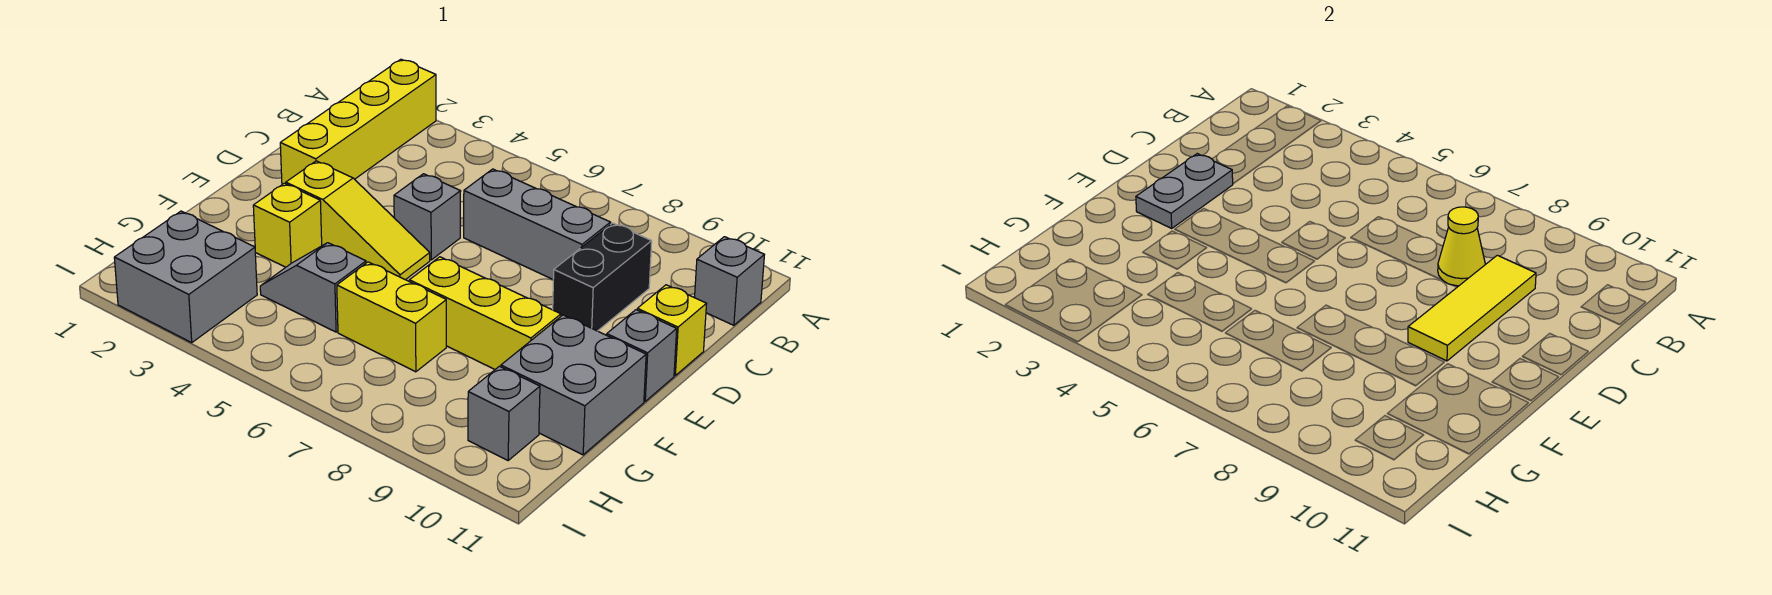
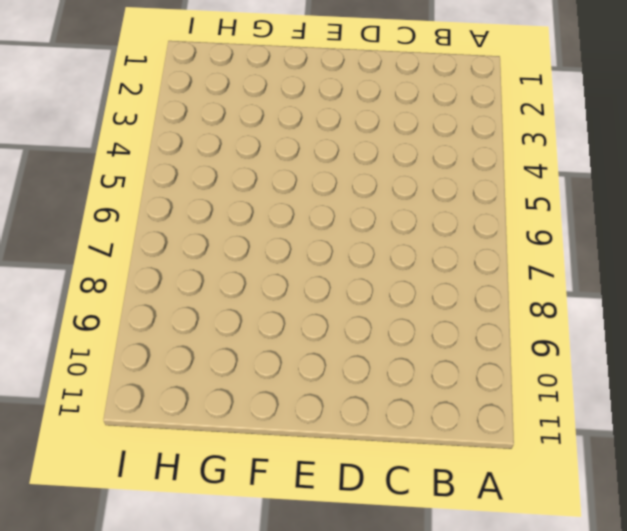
none -> yellow 1x4 brick [280,59,436,184]
none -> grey 1x1 brick [695,237,764,325]
none -> grey 1x3 brick [464,169,611,279]

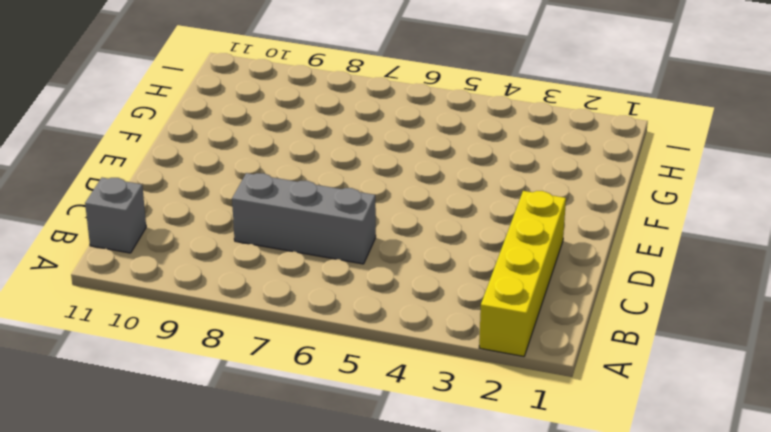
none -> black 1x2 brick [553,223,652,331]
none -> grey 1x1 brick [394,174,461,260]
none -> yellow 1x1 brick [637,285,706,375]

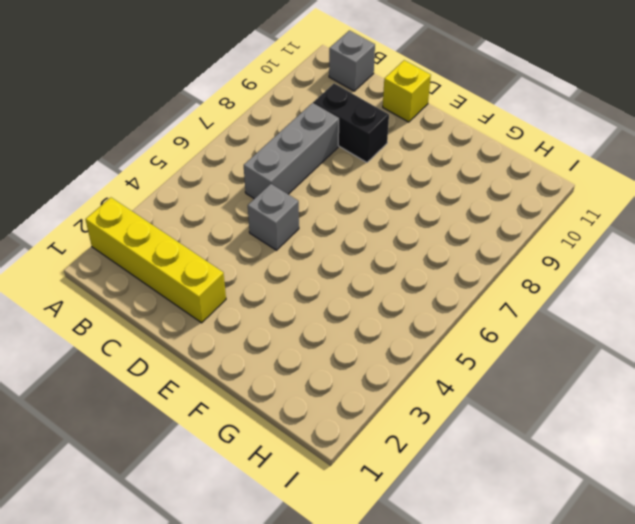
none -> yellow 1x3 slope [286,161,430,280]
none -> grey 1x1 brick [607,310,677,401]
none -> yellow 1x1 brick [253,183,322,267]

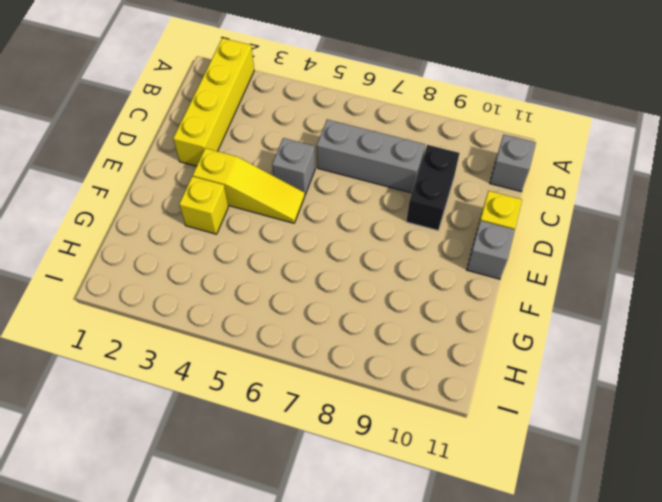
none -> yellow 1x3 brick [409,257,561,369]
none -> grey 2x2 brick [501,315,646,455]
none -> grey 1x2 slope [260,243,366,332]

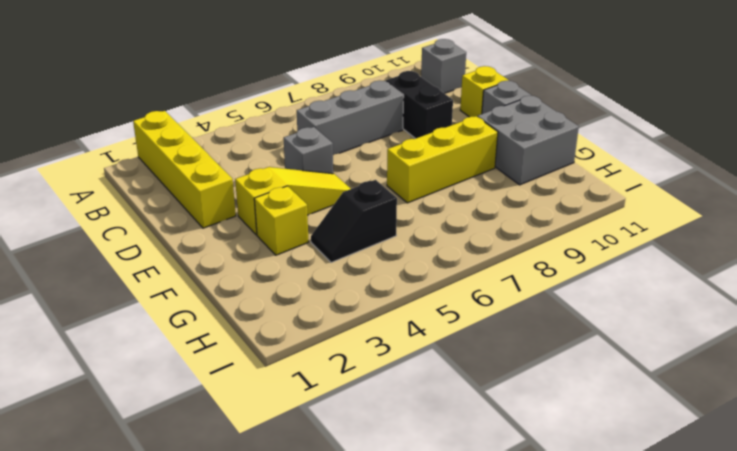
black 1x2 slope [311,180,397,262] -> grey 1x2 slope [260,243,366,332]
none -> yellow 1x2 brick [337,262,446,372]
none -> grey 2x2 brick [114,211,257,343]
none -> grey 1x1 brick [468,366,540,460]

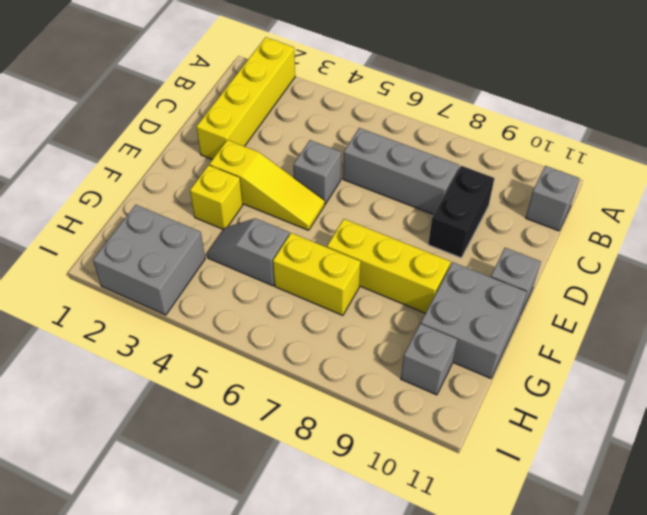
none -> yellow 1x1 brick [637,285,706,375]
none -> yellow 1x1 cone [1438,207,1485,286]
none -> yellow 1x3 tile [1408,255,1536,361]

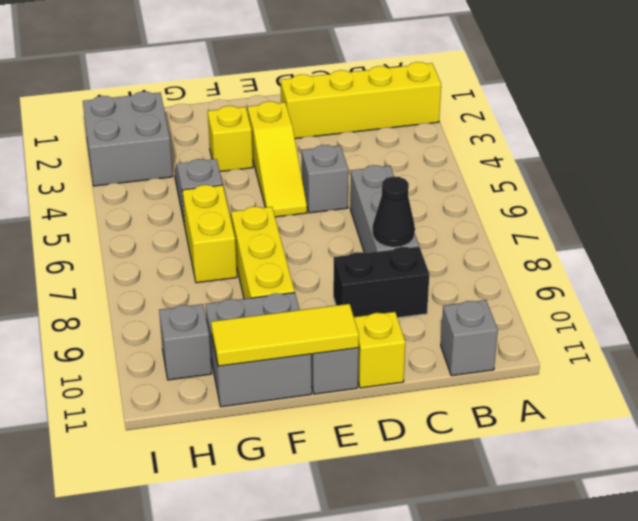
black 1x1 cone [373,177,415,247] -> yellow 1x1 cone [1438,207,1485,286]
yellow 1x3 tile [211,304,359,366] -> yellow 1x3 tile moved to [1408,255,1536,361]
none -> grey 1x2 plate [1136,154,1233,228]

